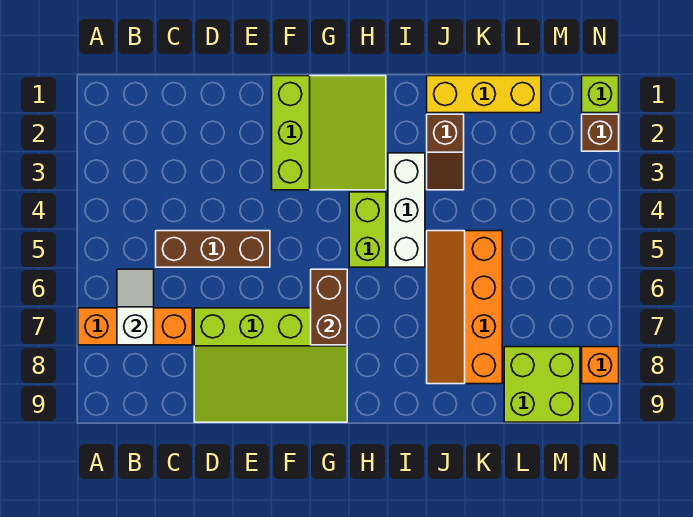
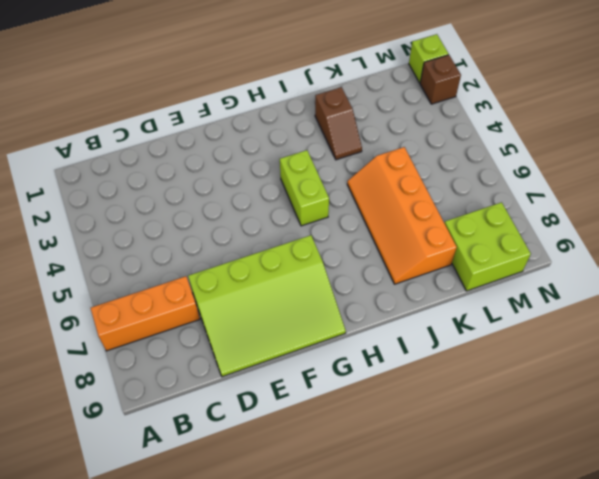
none -> brown 1x3 brick [156,231,270,267]
none -> lime 3x3 slope [272,76,386,190]
none -> white 1x3 brick [388,153,425,267]

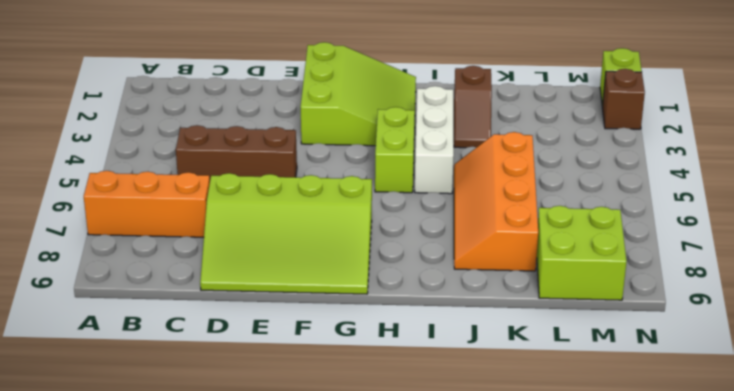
none -> yellow 1x3 brick [427,76,541,113]
none -> orange 1x1 brick [582,347,619,384]
none -> white 1x2 slope [117,269,154,345]

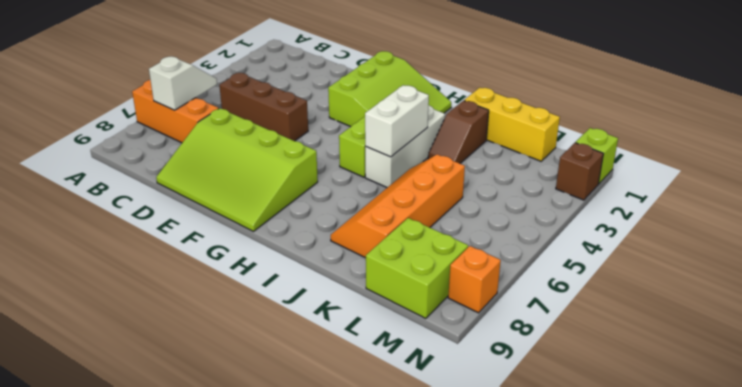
white 1x2 brick [365,85,429,157] -> none
none -> brown 1x2 brick [311,269,347,345]

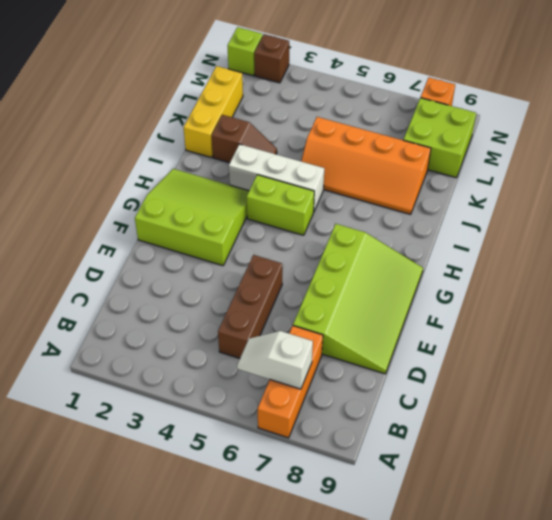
none -> brown 1x2 brick [311,269,347,345]

